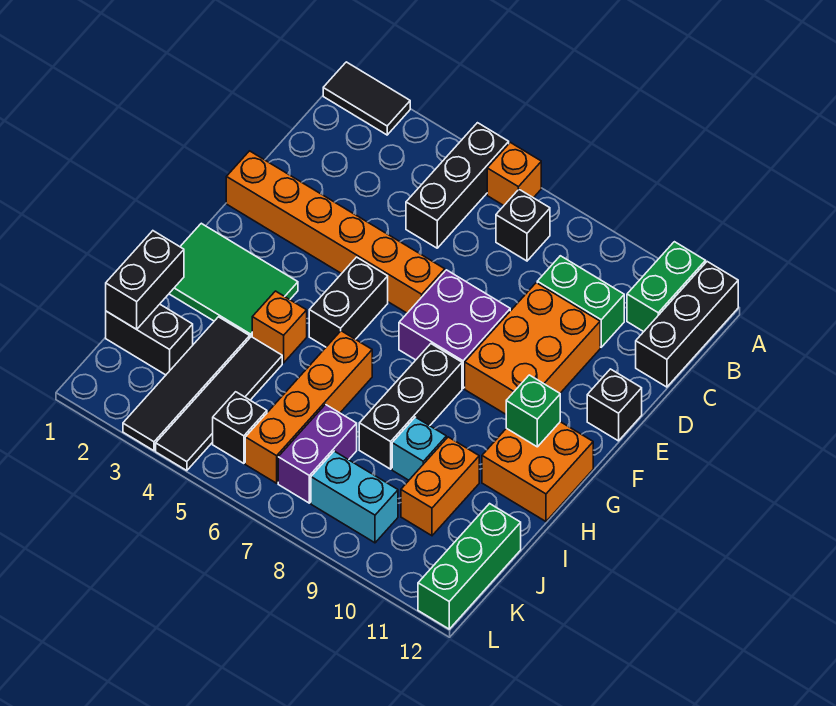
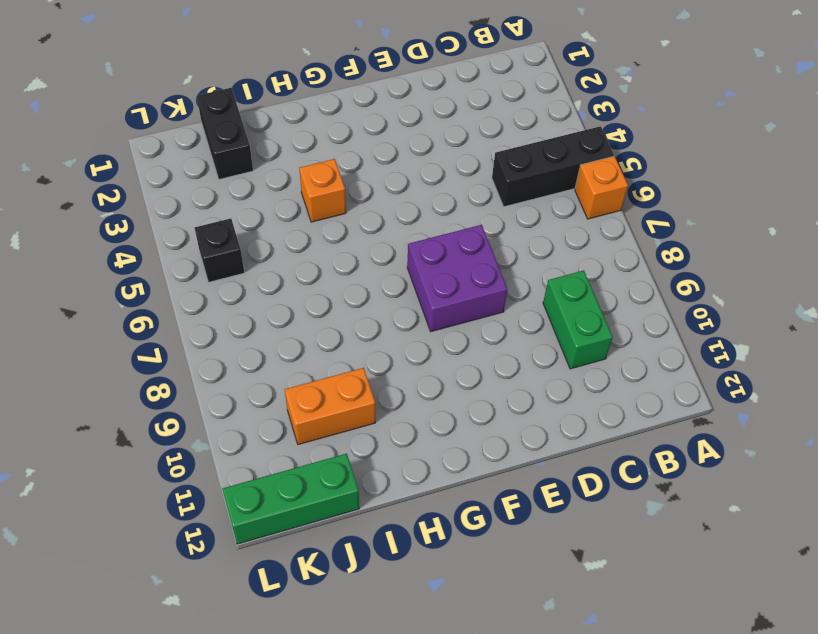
none -> black 1x2 tile [323,62,410,135]
none -> green 1x2 brick [627,242,706,332]
none -> black 1x3 brick [636,262,738,387]

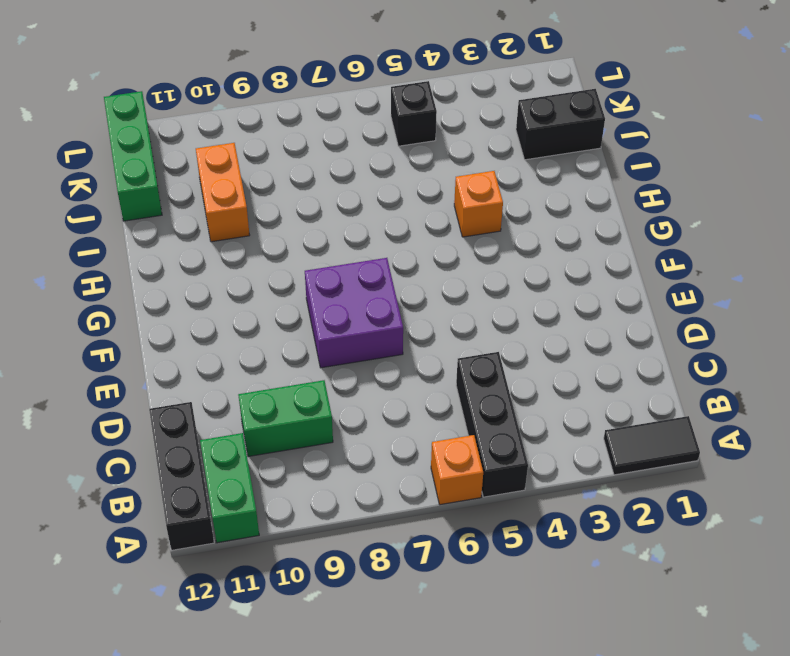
none -> black 1x1 brick [496,189,550,261]
none -> orange 2x3 brick [465,283,600,414]
none -> orange 1x6 brick [226,151,445,313]

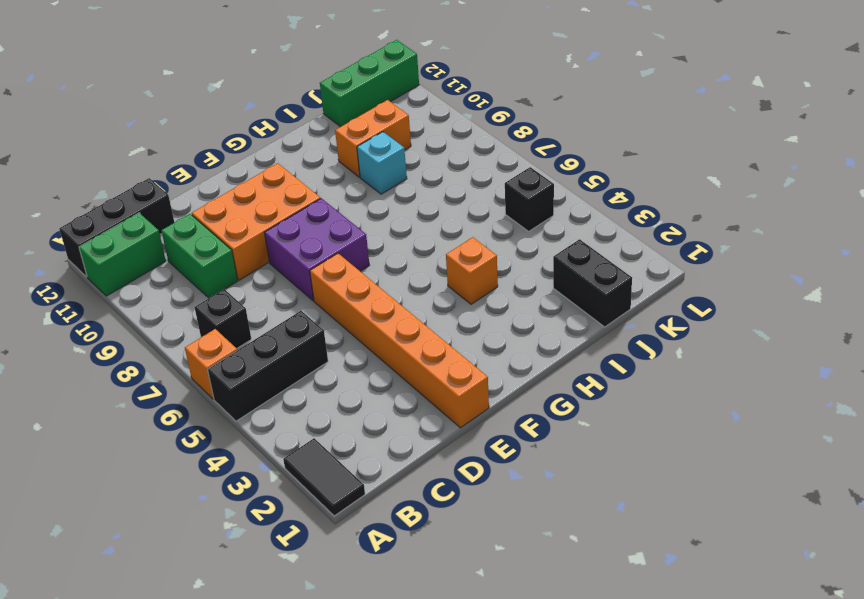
none -> black 1x1 brick [587,369,642,441]
none -> black 1x2 brick [309,257,388,347]
none -> green 2x3 tile [169,223,298,337]

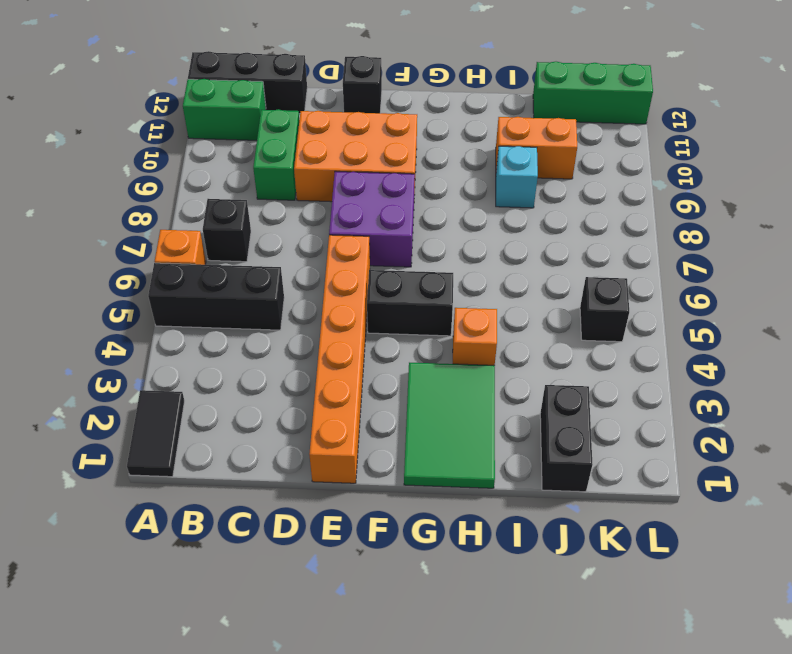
none -> black 1x3 brick [359,344,462,469]
none -> orange 2x2 brick [482,422,593,521]
none -> orange 1x4 brick [245,331,372,483]

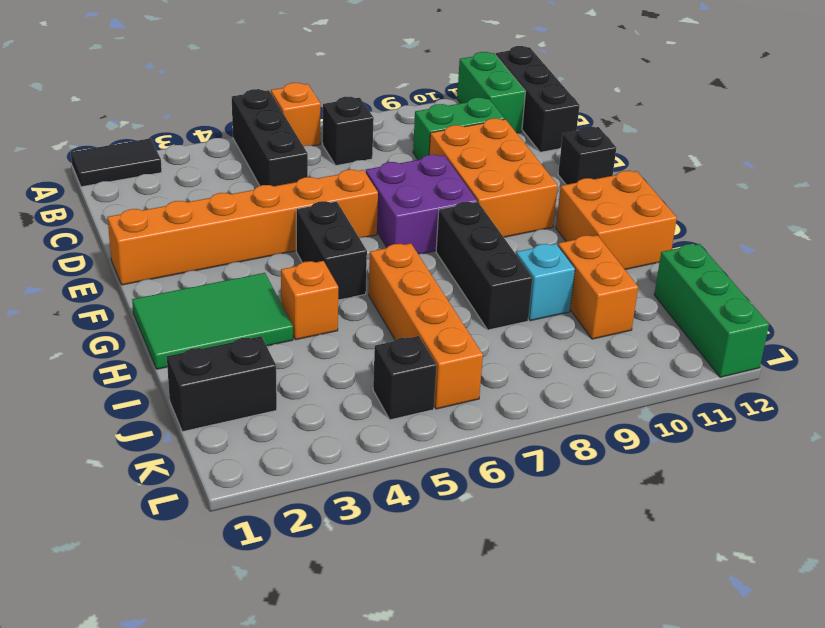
none -> black 1x4 tile [123,317,250,451]
none -> black 1x4 tile [156,337,282,471]
none -> purple 1x2 brick [278,405,357,503]

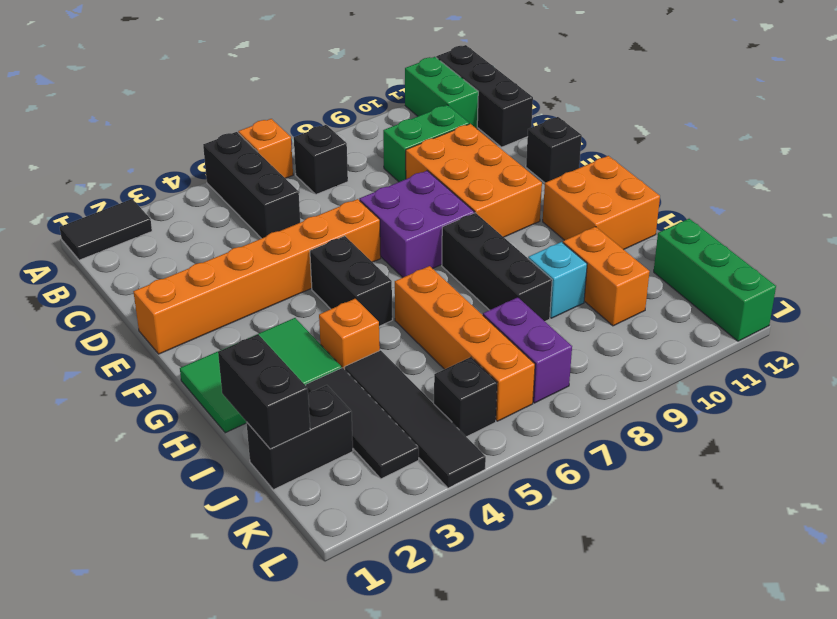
black 1x3 tile [306,368,419,479] -> black 1x4 tile [123,317,250,451]
none -> cyan 1x2 brick [311,451,398,543]
none -> green 1x1 brick [506,375,560,447]

